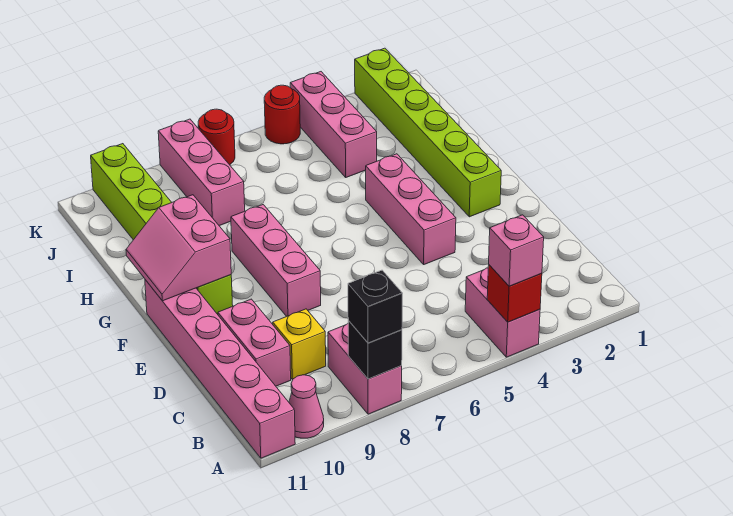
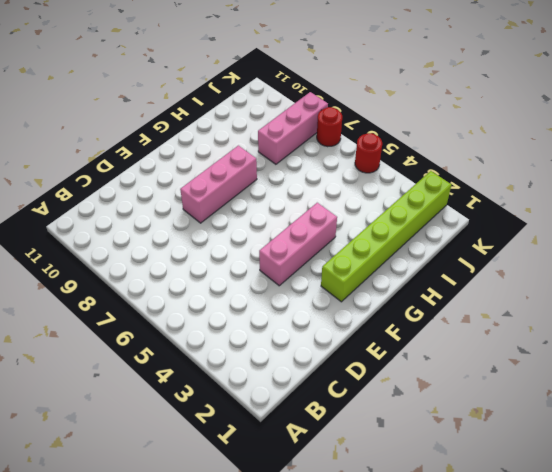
none -> pink 1x2 brick [465,268,540,357]
none -> pink 1x2 brick [328,324,402,414]
none -> pink 1x1 cone [289,375,324,438]

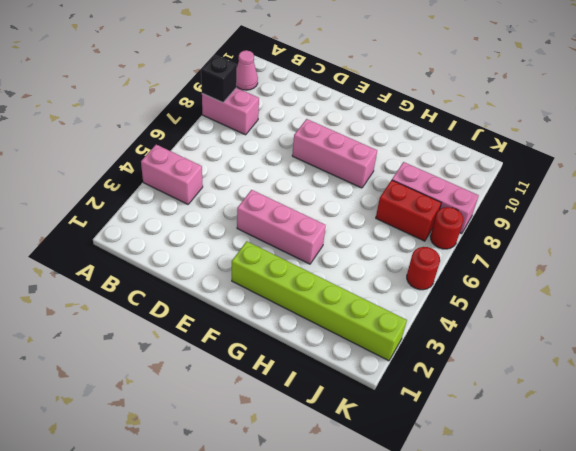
red 1x2 brick [376,180,441,241] -> none
none -> pink 1x6 brick [145,280,295,458]
none -> yellow 1x1 brick [273,309,326,380]
none -> pink 1x2 brick [218,299,291,386]

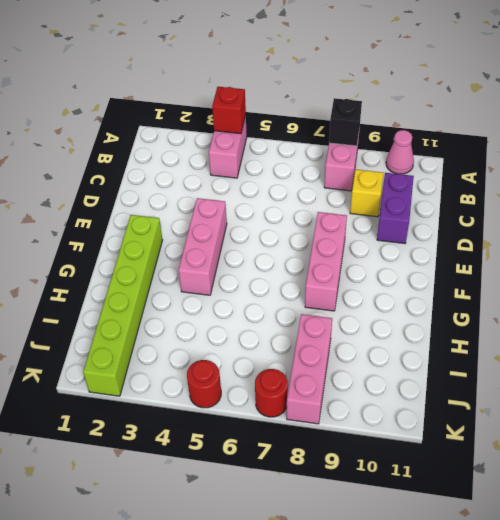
purple 1x2 brick [377,173,414,244] -> pink 1x2 brick [218,299,291,386]
none -> pink 1x6 brick [145,280,295,458]
none -> lime 1x6 brick [91,144,233,314]
none -> pink 1x3 brick [290,72,377,177]

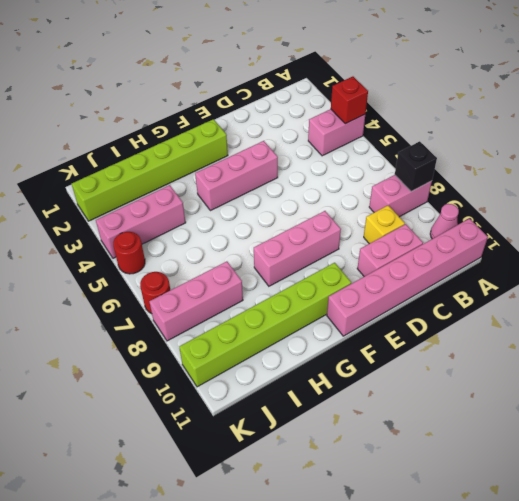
none -> pink 2x2 slope [126,195,231,301]
none -> pink 1x1 brick [489,215,544,286]
none -> black 1x1 brick [348,270,402,343]

